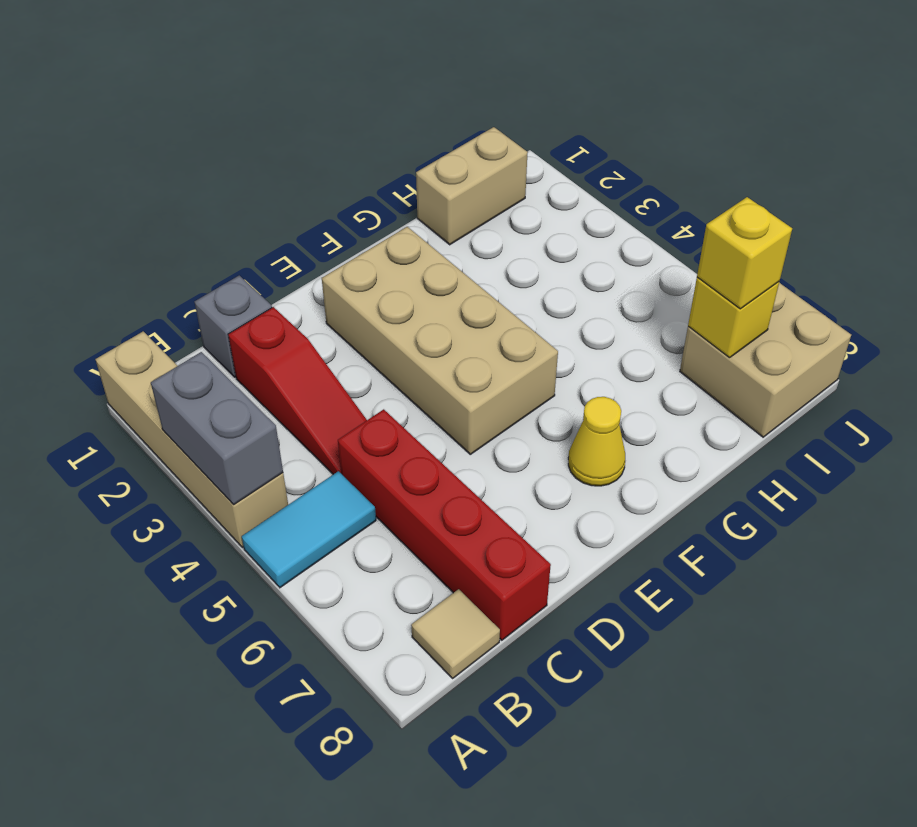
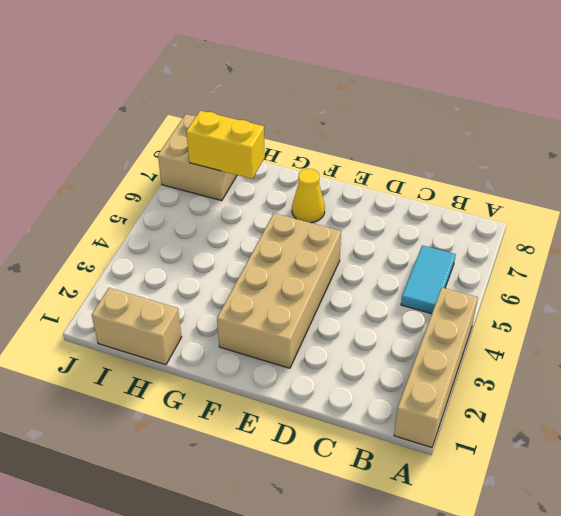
cyan 1x2 tile [401,245,456,314] -> cyan 1x2 tile turned to [242,471,376,588]
yellow 1x2 brick [186,111,265,179] -> yellow 1x1 brick [688,277,779,358]
none -> tan 1x1 tile [411,589,500,678]
none -> grey 1x1 brick [194,275,272,377]
none -> red 1x3 slope [228,307,367,474]

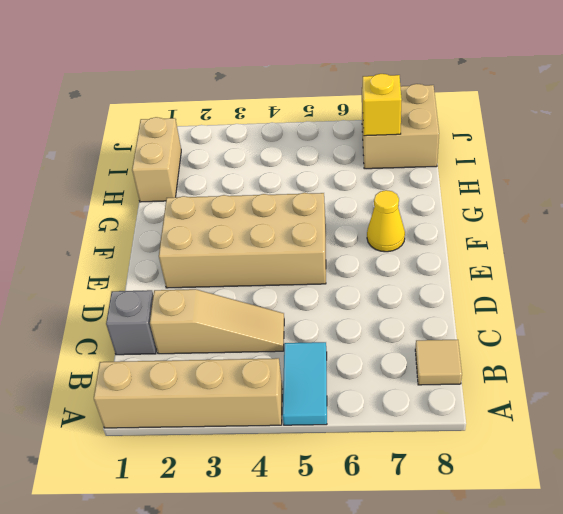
tan 1x3 slope [150,289,284,354] -> red 1x3 slope [228,307,367,474]
none -> red 1x4 brick [338,409,551,640]
none -> grey 1x2 brick [151,352,283,505]
none -> yellow 1x1 brick [697,197,792,309]

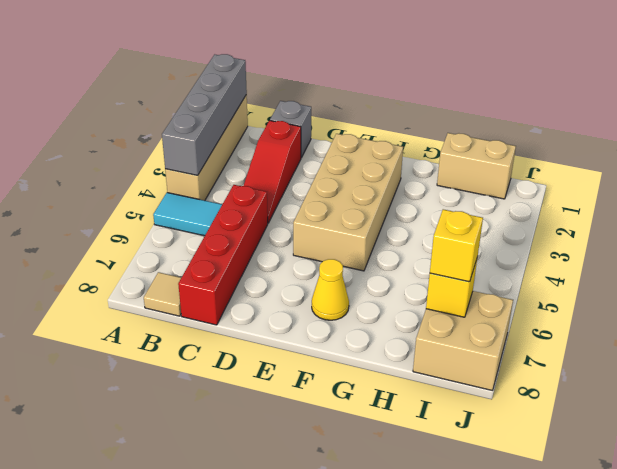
grey 1x4 brick [162,54,247,175] -> grey 1x2 brick [151,352,283,505]

